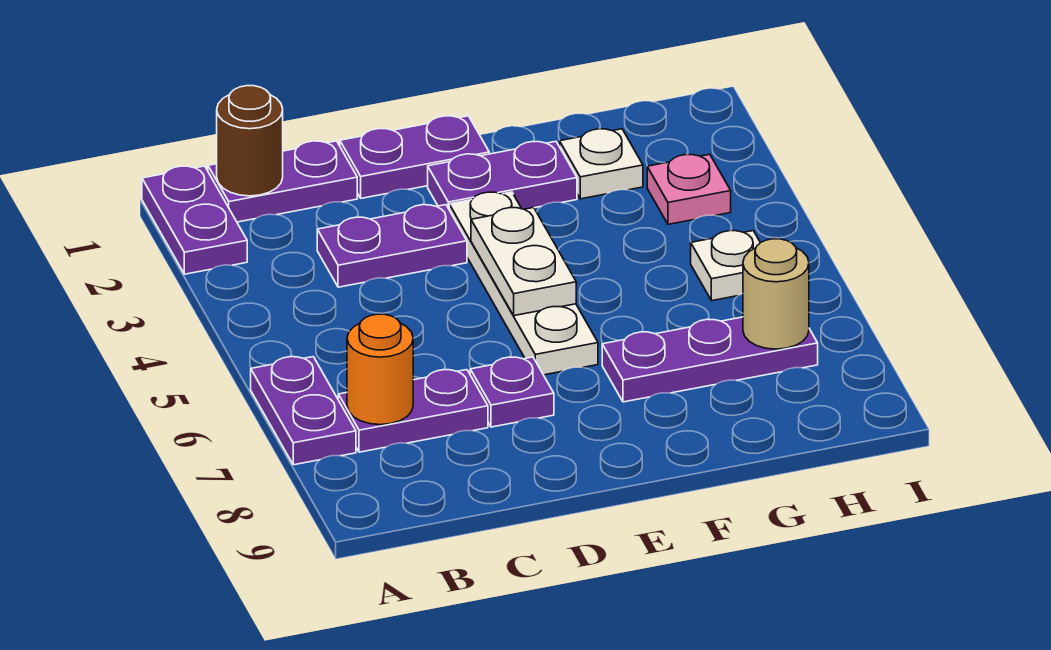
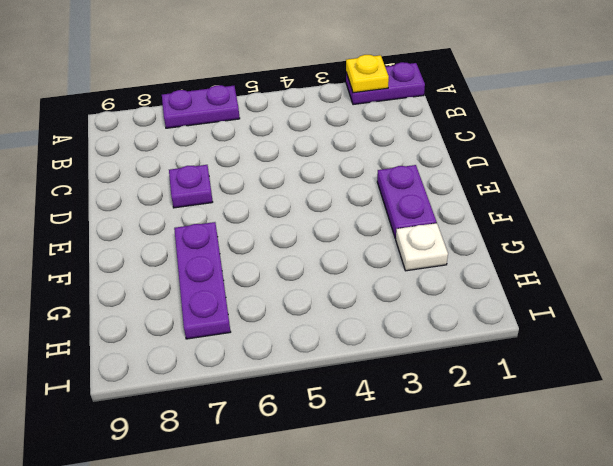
yellow 1x1 plate [346,55,389,93] -> none
none -> purple 1x2 plate [208,141,357,222]
none -> purple 1x2 plate [338,370,488,452]
none -> purple 1x2 plate [317,205,467,287]

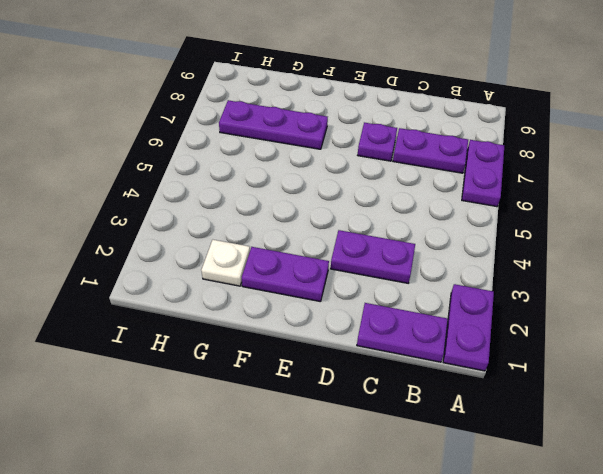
none -> purple 1x2 plate [340,116,489,198]
none -> white 1x4 plate [449,192,598,375]
none -> pink 1x1 plate [647,154,731,224]

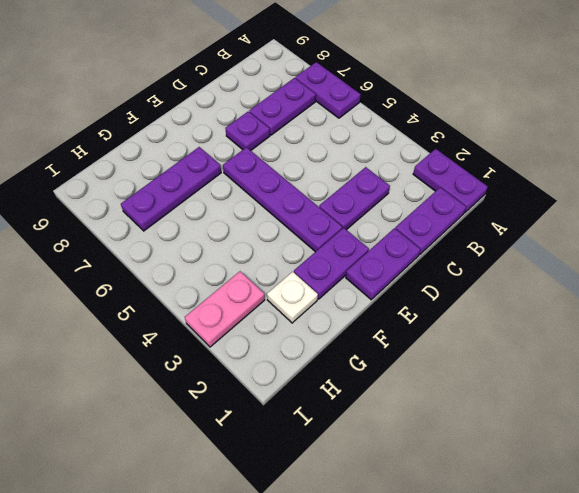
purple 1x4 plate [223,147,342,252] -> white 1x4 plate [449,192,598,375]
pink 1x2 plate [185,271,265,347] -> pink 1x1 plate [647,154,731,224]
none -> white 1x1 plate [691,231,760,301]
none -> brown 1x1 round brick [217,86,283,196]
none -> orange 1x1 round brick [347,314,413,425]

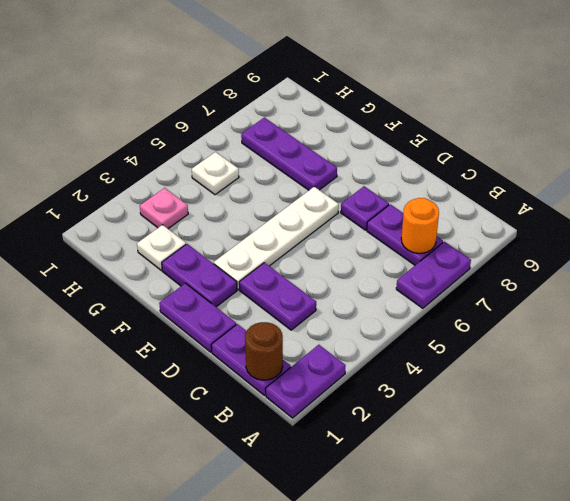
none -> white 1x2 plate [471,208,576,316]
none -> tan 1x1 round brick [743,239,809,349]

